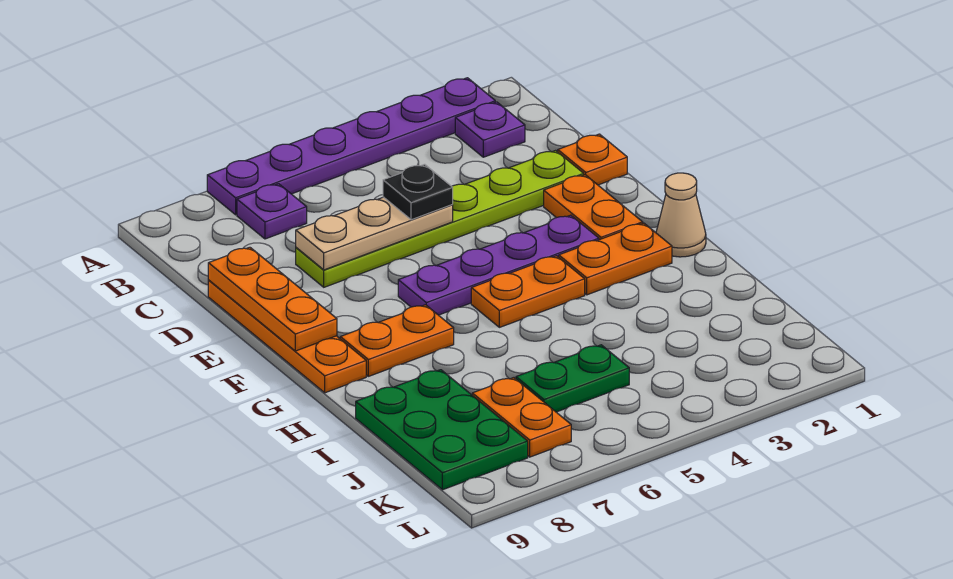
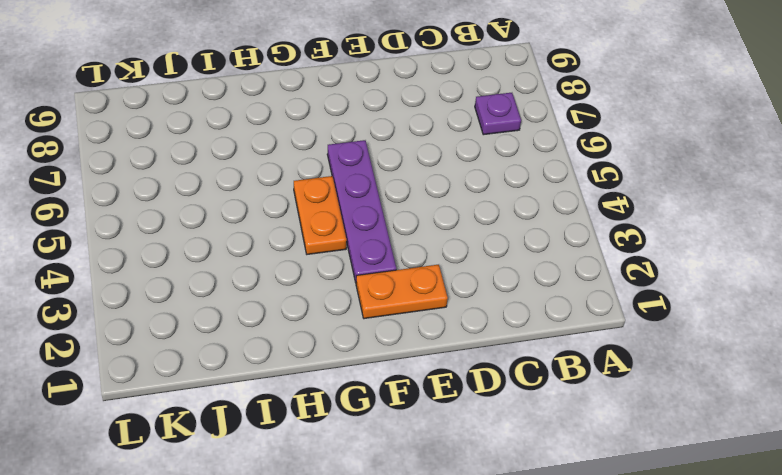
none -> purple 1x6 plate [207,78,495,215]
none -> purple 1x1 plate [455,102,525,157]
none -> orange 1x1 plate [558,134,627,185]

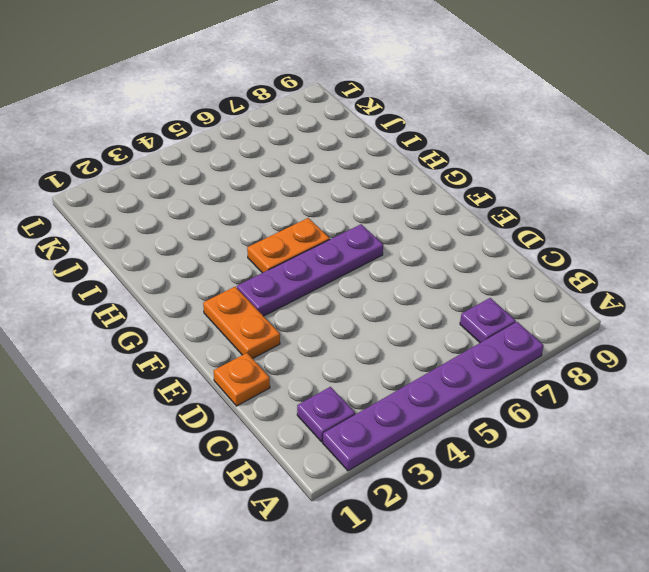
none -> lime 1x6 plate [296,150,584,287]
none -> orange 1x4 plate [208,280,366,393]
none -> tan 1x1 cone [656,173,706,257]

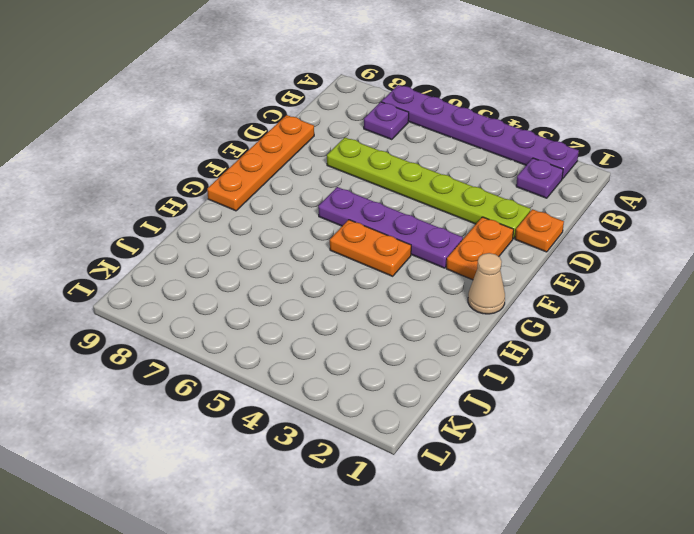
none -> orange 1x2 plate [559,223,672,295]
none -> orange 1x2 plate [340,305,454,376]
none -> green 2x3 plate [356,370,528,490]

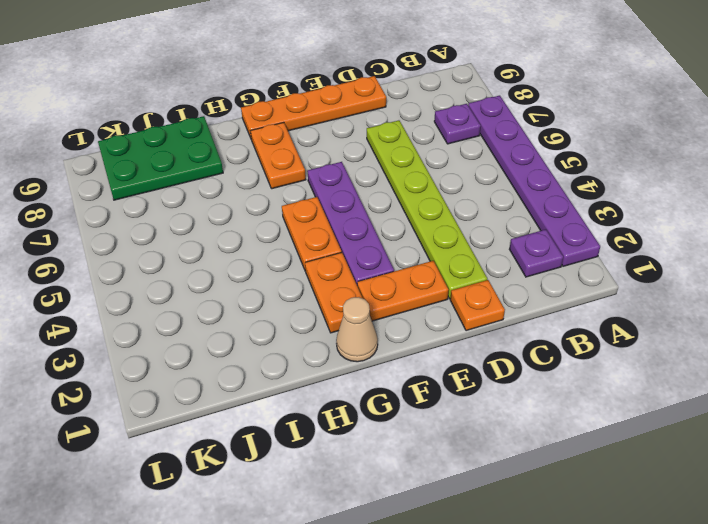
none -> green 1x2 plate [516,345,629,412]
none -> orange 1x2 plate [472,378,571,457]
none -> tan 1x3 plate [296,197,453,270]

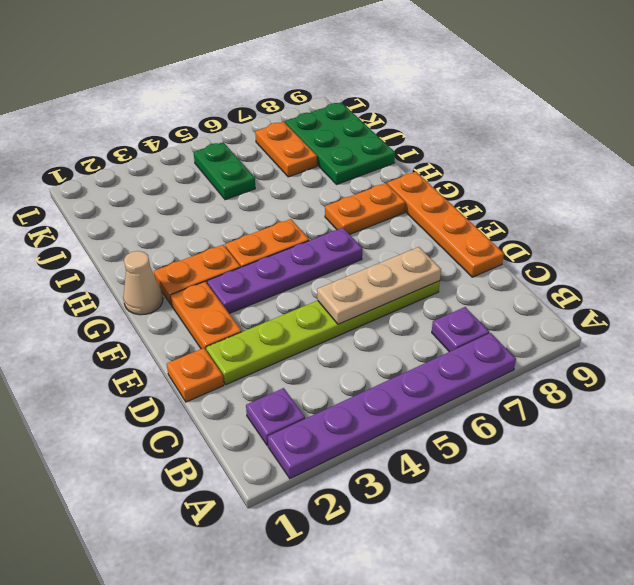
green 1x2 plate [194,142,255,200] -> green 1x2 plate turned to [516,345,629,412]
none -> orange 1x3 plate [208,247,337,351]
none -> black 1x1 plate [383,164,453,220]

